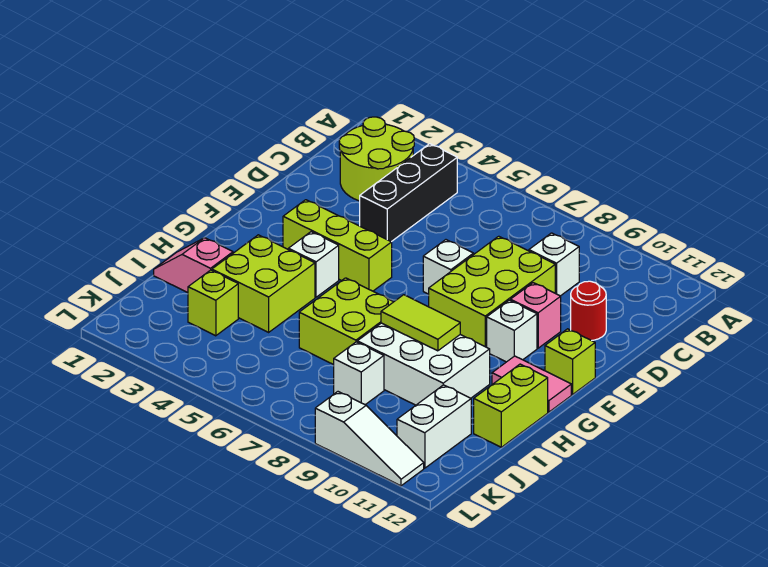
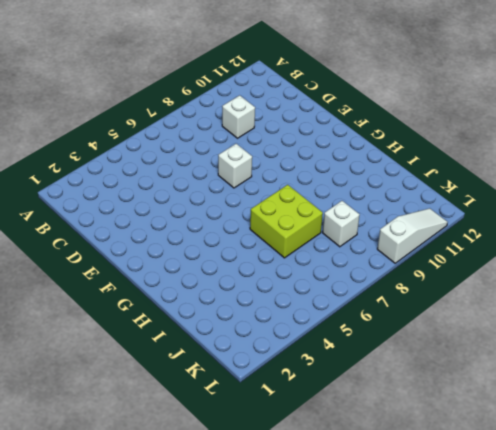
none -> lime 2x2 round brick [339,117,414,201]
none -> black 1x3 brick [360,144,457,242]
none -> lime 2x3 brick [429,236,555,347]

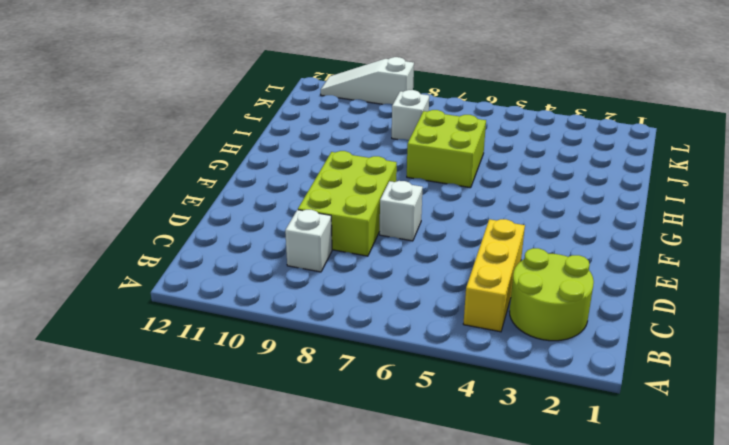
yellow 1x3 brick [463,219,525,332] -> black 1x3 brick [360,144,457,242]
none -> red 1x1 round brick [571,281,606,341]
none -> pink 1x1 brick [510,283,561,348]
none -> lime 1x3 brick [283,200,392,291]

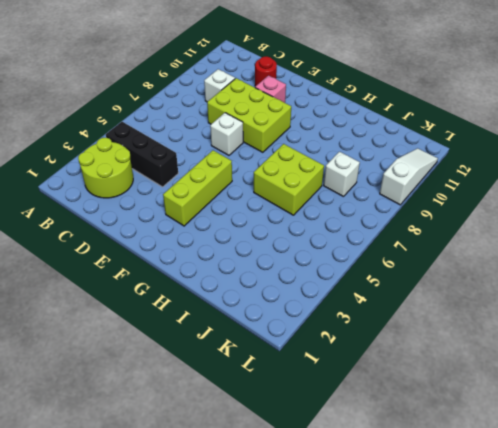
none -> white 1x1 brick [487,300,537,362]
none -> lime 1x1 brick [545,329,595,395]
none -> white 1x1 brick [288,232,339,297]

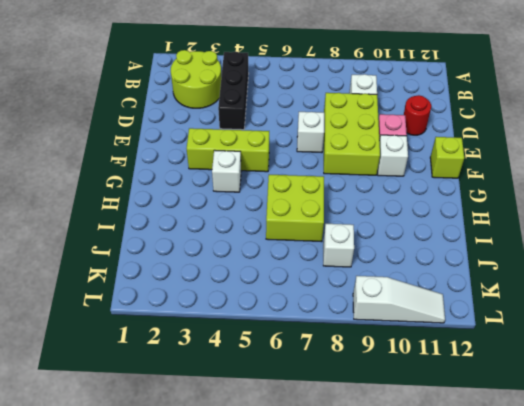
none -> pink 1x2 tile [492,356,571,412]
none -> lime 2x2 brick [212,235,315,332]
none -> white 2x3 brick [357,323,490,405]

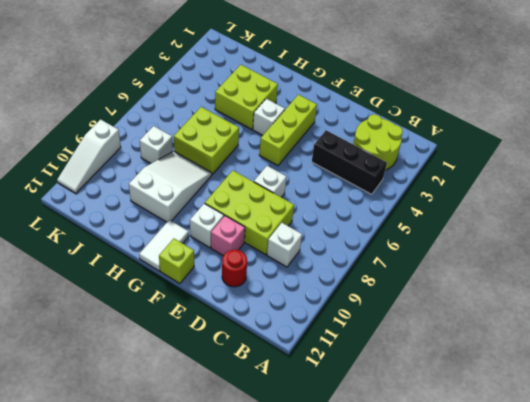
white 1x2 tile [139,220,189,271] -> pink 1x2 tile [492,356,571,412]
white 2x3 slope [129,151,212,222] -> white 2x3 brick [357,323,490,405]
none -> lime 1x2 brick [474,364,548,447]
none -> pink 1x2 slope [154,238,233,293]
none -> lime 1x1 brick [188,270,238,336]

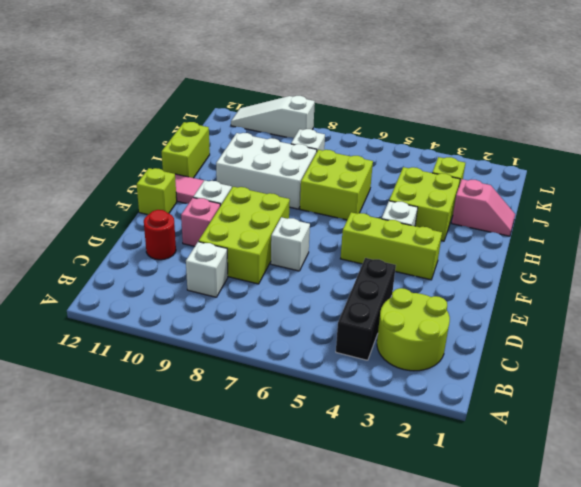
none -> white 1x2 brick [397,385,471,468]
none -> lime 1x2 tile [381,295,460,351]

